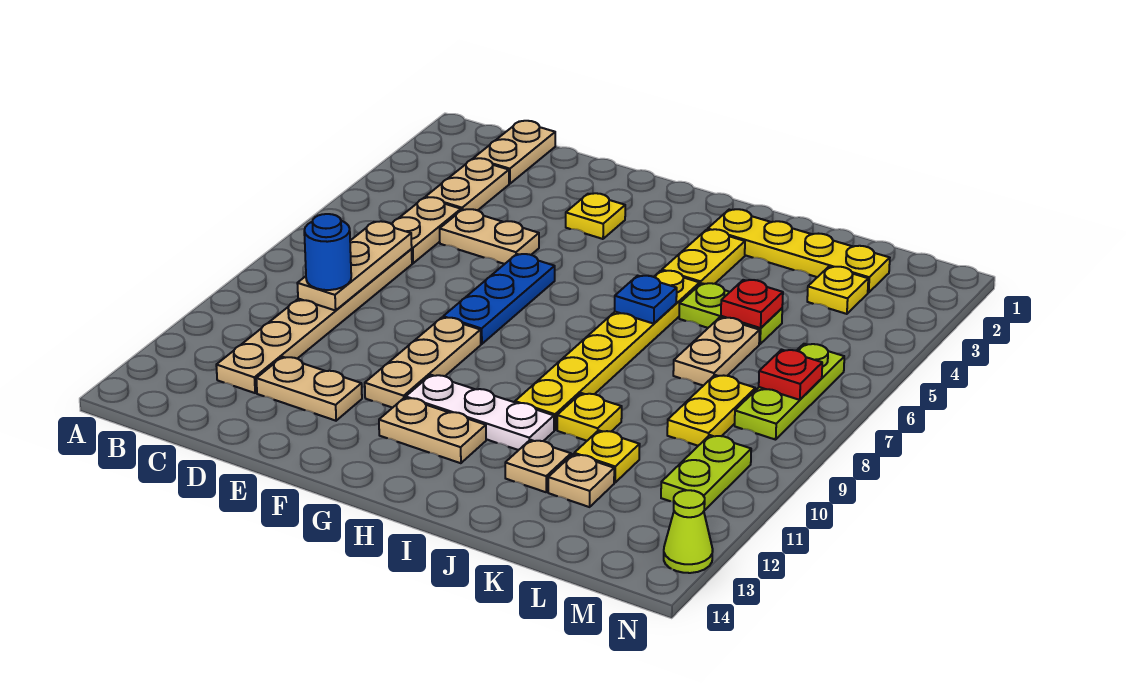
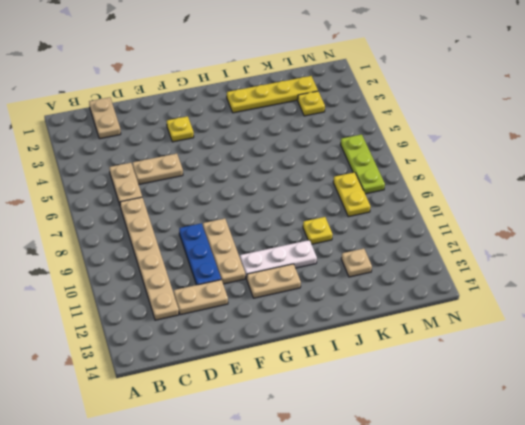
blue 1x3 plate [179,223,221,285] -> blue 1x3 plate moved to [443,254,555,344]
none -> tan 1x2 plate [426,158,509,211]
none -> yellow 1x2 plate [662,229,745,284]
none -> yellow 1x6 plate [515,271,700,430]
none -> lime 1x2 plate [679,283,782,344]

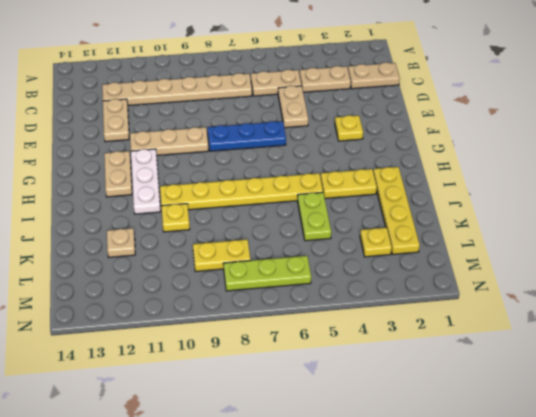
none -> tan 1x1 plate [505,440,571,492]
none -> tan 1x2 plate [673,318,760,386]
none -> yellow 1x1 plate [574,430,640,482]
none -> lime 1x2 plate [661,435,751,511]

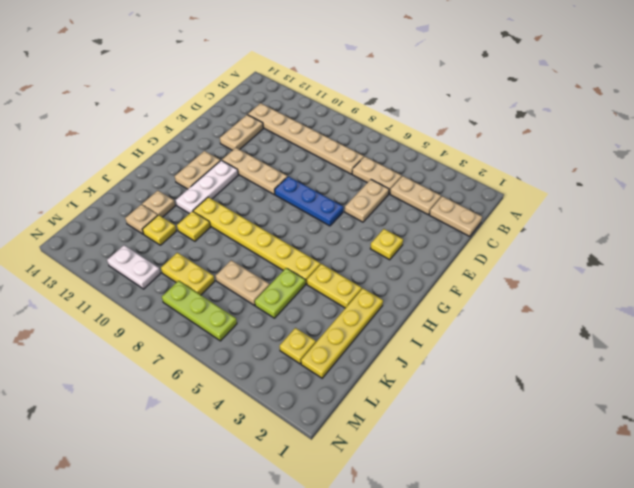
white 1x2 plate [107,245,160,289] -> lime 1x2 plate [661,435,751,511]
none -> lime 1x1 cone [664,490,713,573]
none -> tan 1x3 plate [297,221,412,311]
none -> blue 1x1 plate [615,276,677,324]
none -> red 1x1 plate [721,280,783,328]

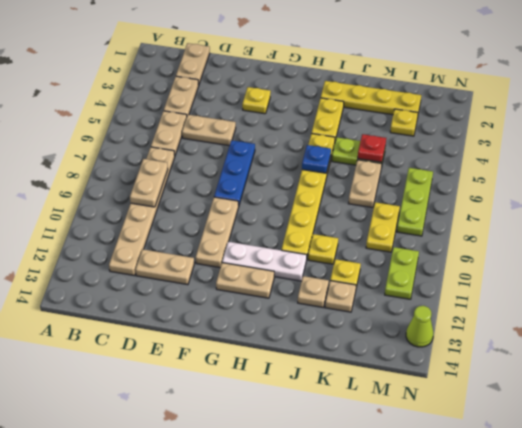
tan 1x2 plate [130,159,168,207] -> tan 1x3 plate [297,221,412,311]
none -> red 1x1 plate [759,350,822,400]
none -> blue 1x1 round brick [304,214,351,290]

